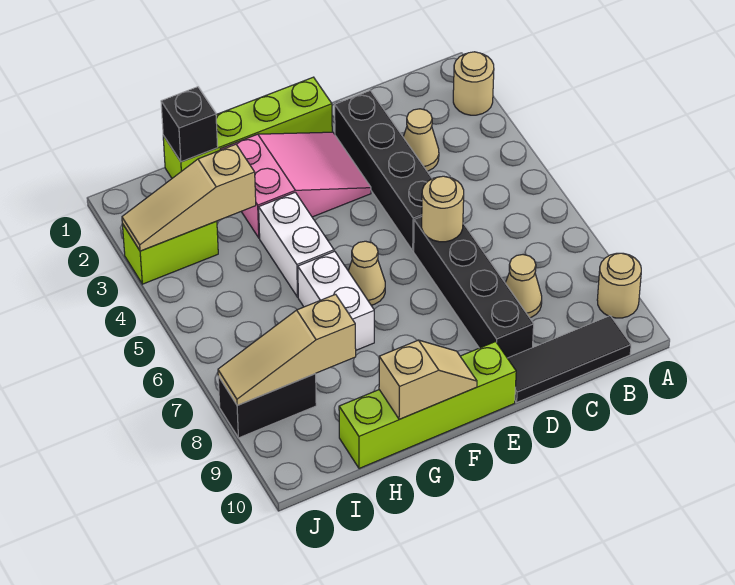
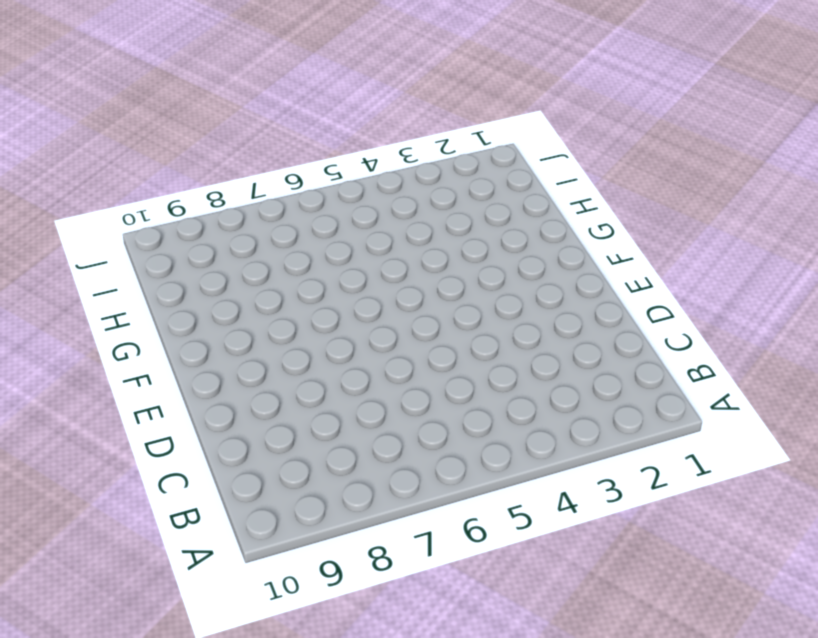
none -> tan 1x1 round brick [453,52,494,115]
none -> tan 1x1 round brick [597,253,641,318]
none -> black 1x3 tile [508,316,631,402]

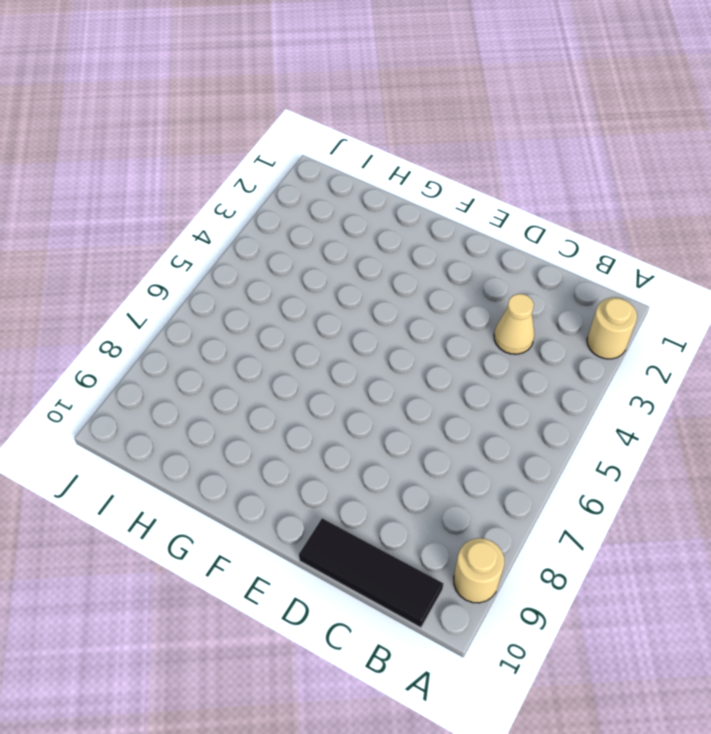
none -> tan 1x1 cone [505,255,542,318]
none -> black 1x4 brick [335,91,432,251]
none -> black 1x4 brick [414,217,534,358]

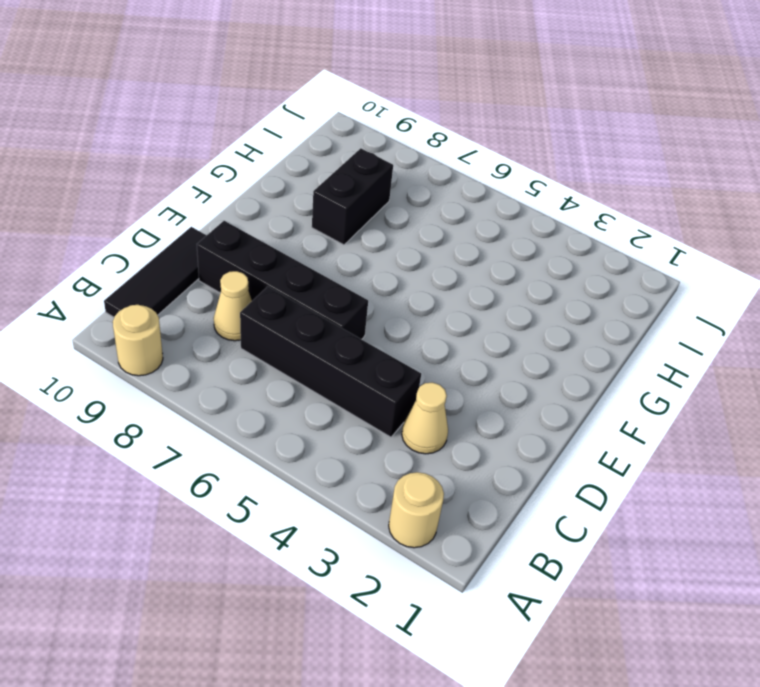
black 1x4 brick [240,286,421,437] -> black 1x4 brick moved to [335,91,432,251]
black 1x2 brick [312,148,393,245] -> black 1x2 brick moved to [218,374,316,438]
none -> lime 1x4 brick [163,77,332,178]
none -> pink 2x3 slope [220,132,371,238]
none -> lime 1x4 brick [339,341,516,468]

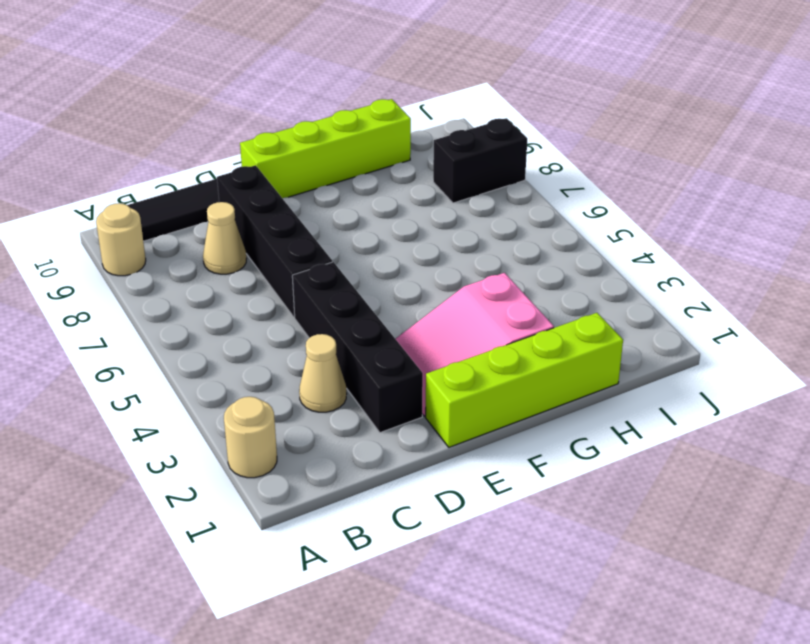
none -> tan 1x1 cone [348,241,385,305]
none -> white 1x2 brick [259,192,334,297]
none -> white 1x2 brick [298,251,374,350]

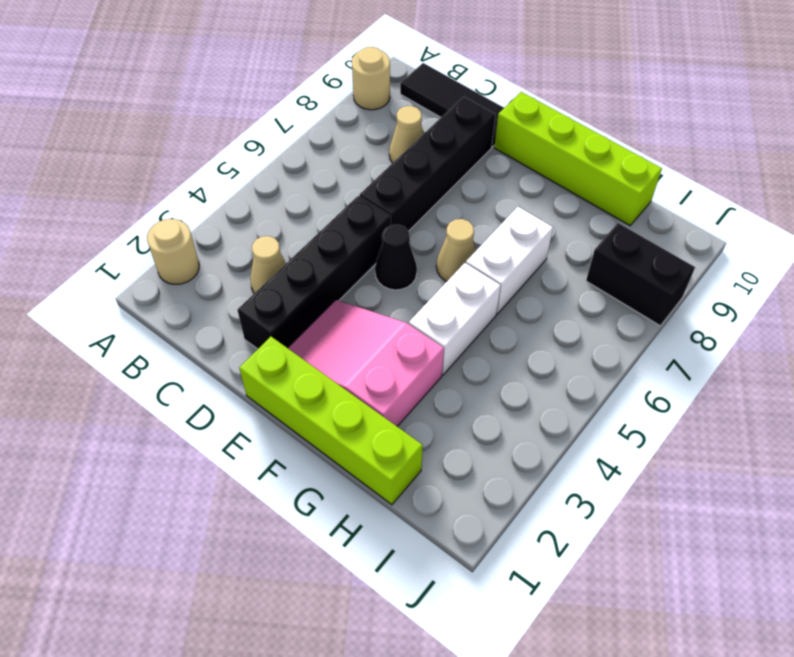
black 1x1 cone [375,225,417,290] -> none
none -> lime 1x2 brick [122,221,218,284]
none -> tan 1x1 round brick [422,176,464,242]
none -> tan 1x2 slope [379,340,477,419]

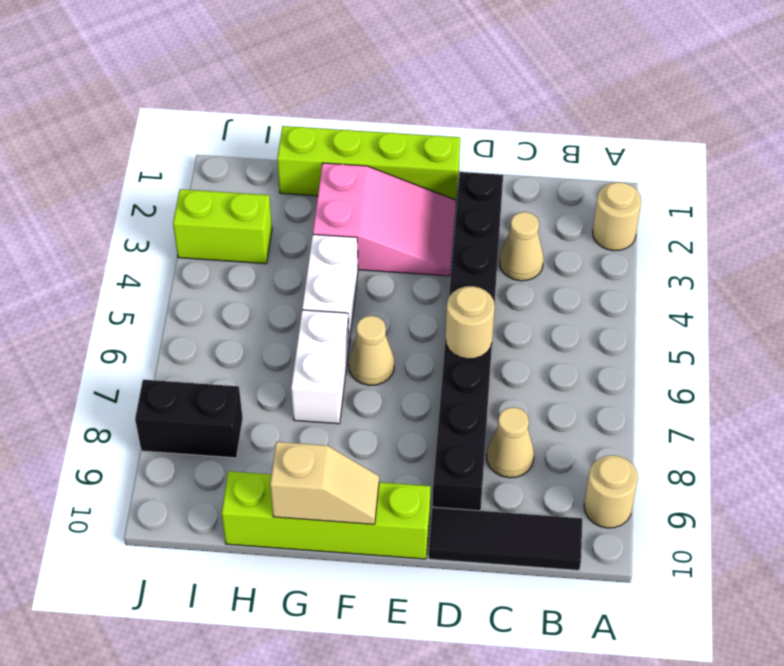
none -> black 1x1 brick [161,87,218,162]
none -> tan 1x3 slope [122,144,256,251]
none -> tan 1x3 slope [218,294,356,405]

